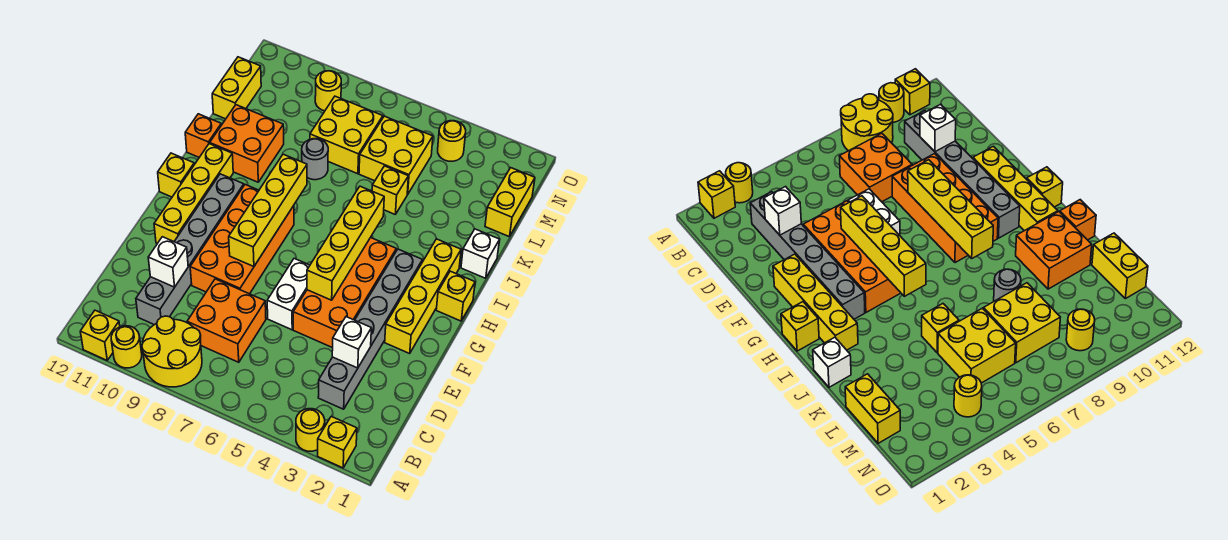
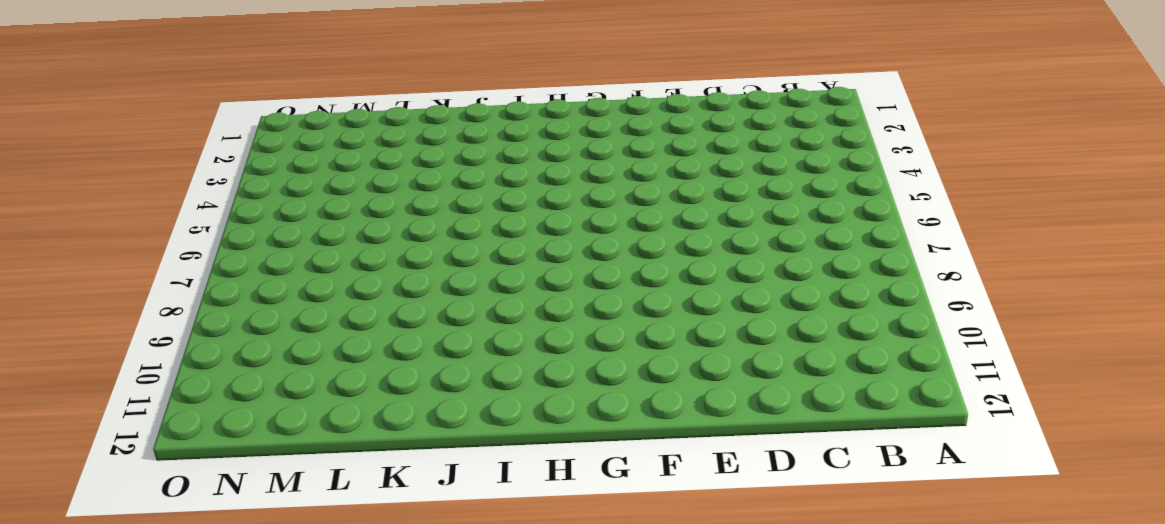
none -> yellow 1x1 brick [318,416,357,468]
none -> yellow 1x1 round brick [296,409,325,451]
none -> yellow 2x2 round brick [142,316,202,387]
none -> yellow 1x1 round brick [111,326,142,368]

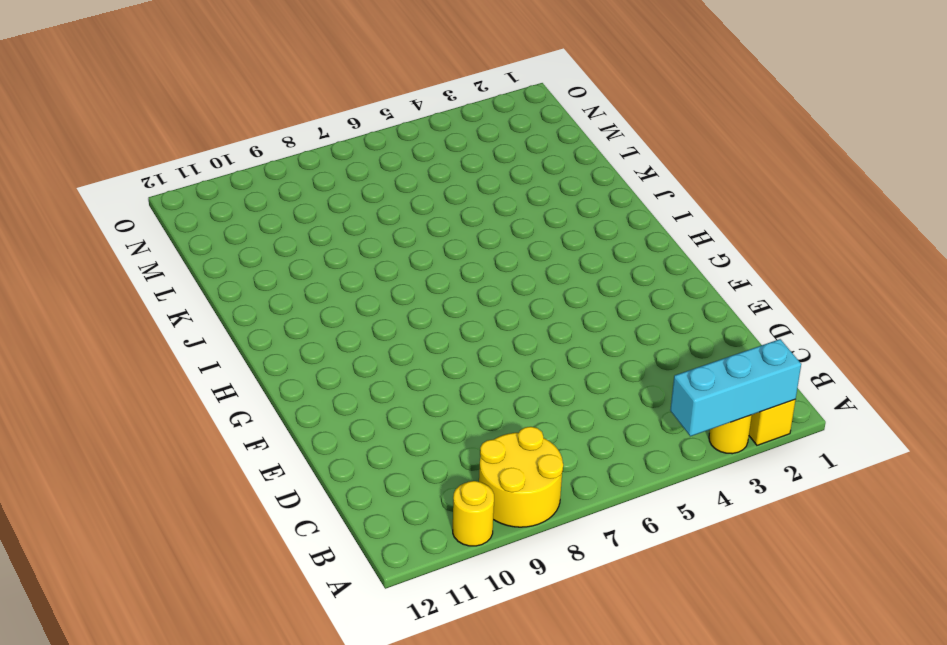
cyan 1x3 brick [670,339,801,436] -> none
none -> yellow 1x1 brick [80,310,120,360]
none -> grey 1x6 brick [318,249,422,409]
none -> orange 2x2 brick [187,279,266,362]
none -> grey 1x6 brick [136,174,244,325]

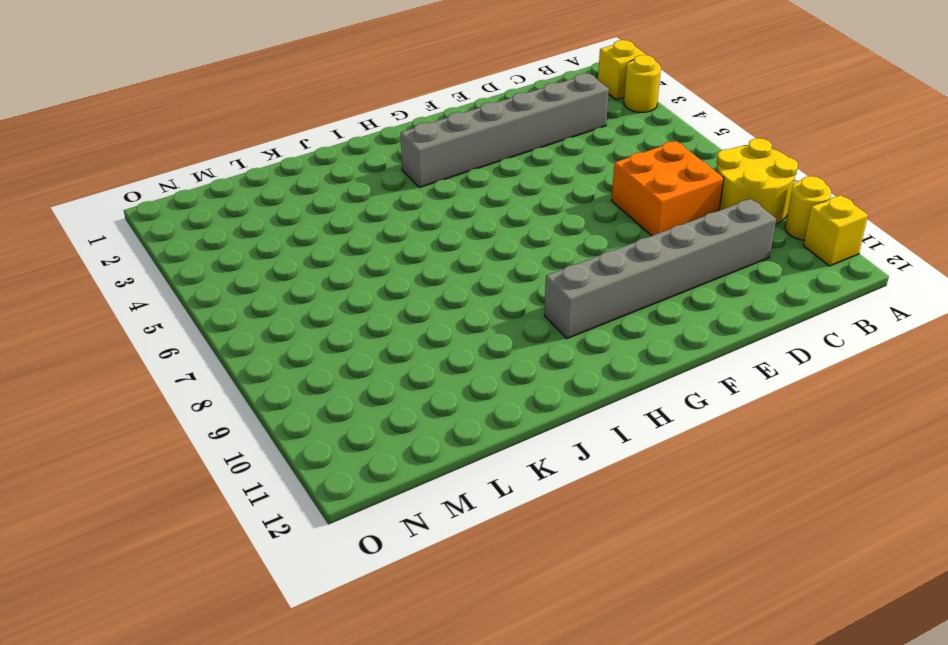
none -> orange 2x4 brick [293,238,396,348]
none -> white 1x2 brick [267,259,310,330]
none -> orange 2x4 brick [190,185,294,294]
none -> yellow 1x4 brick [385,239,461,353]

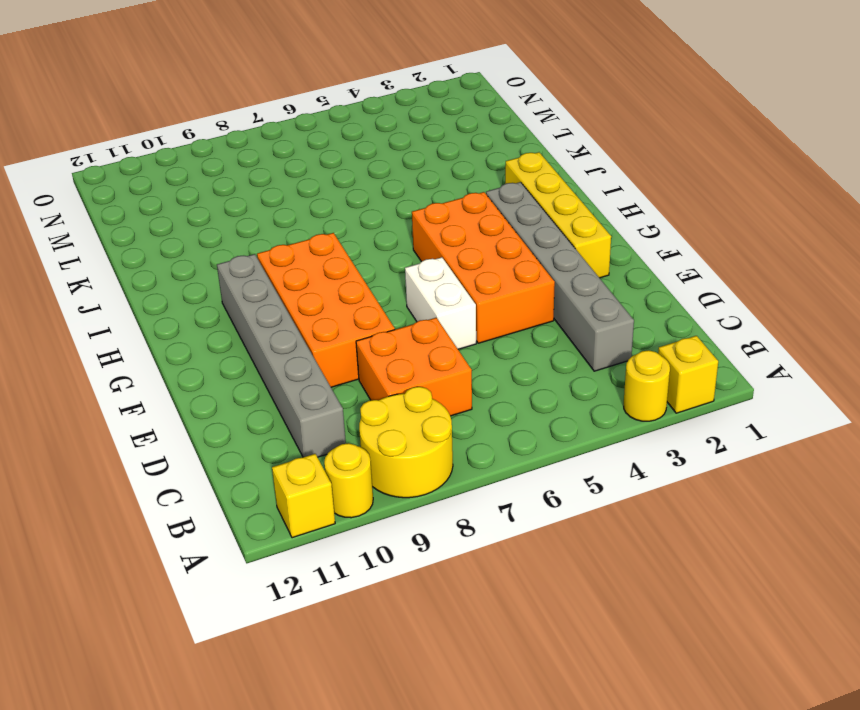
none -> yellow 1x4 brick [154,144,233,244]
none -> yellow 1x1 brick [436,271,475,321]
none -> yellow 1x1 brick [158,153,194,197]
none -> white 1x1 brick [461,229,500,278]

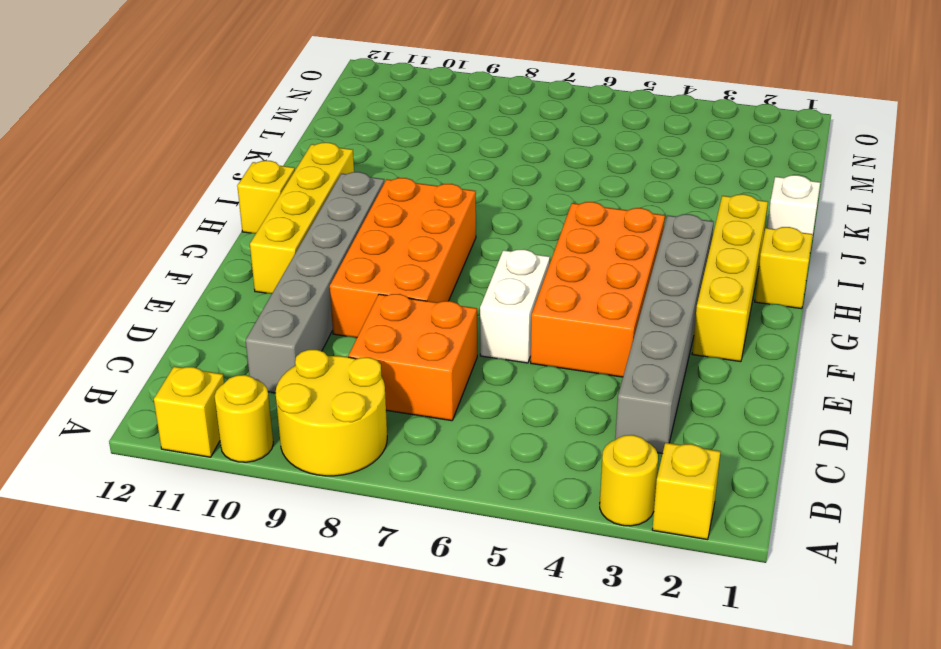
none -> orange 2x2 brick [210,105,284,182]
none -> orange 1x1 brick [185,114,221,157]
none -> yellow 1x1 brick [372,166,408,214]
none -> grey 1x1 round brick [302,139,328,180]

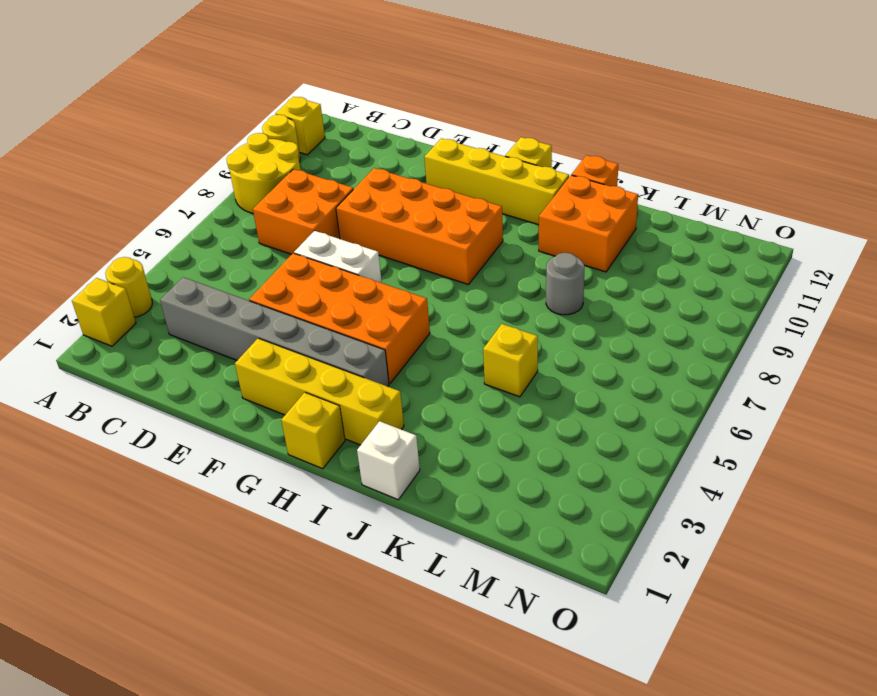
none -> grey 1x6 brick [136,174,244,325]
none -> yellow 1x2 brick [485,168,535,237]
none -> yellow 2x2 brick [359,116,433,194]
none -> yellow 2x2 brick [310,96,383,174]

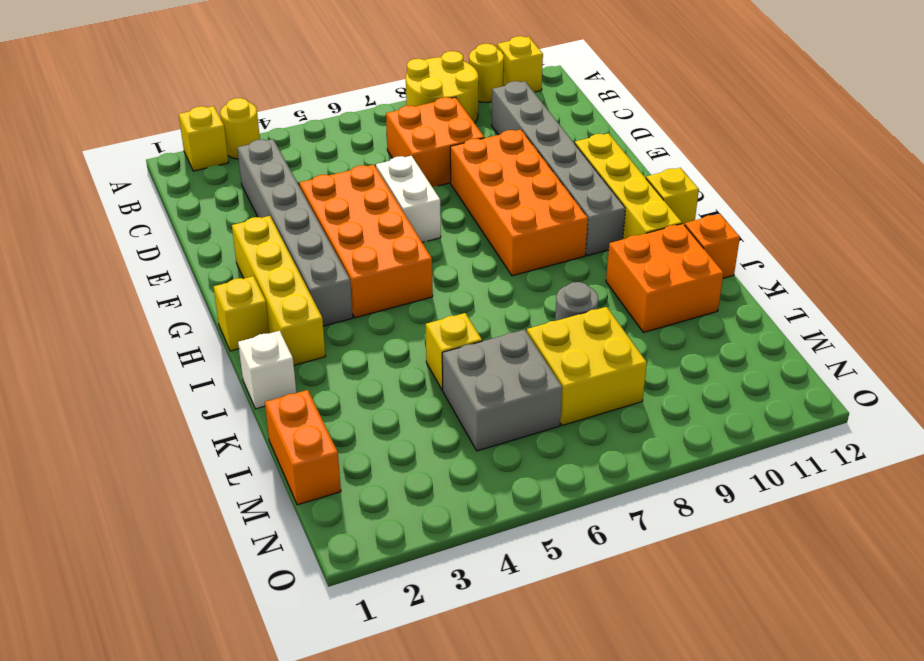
orange 1x2 brick [265,390,341,505] -> yellow 1x2 brick [485,168,535,237]
grey 2x2 brick [442,330,562,451] -> yellow 2x2 brick [359,116,433,194]
none -> yellow 1x2 brick [212,57,261,119]
none -> yellow 1x1 round brick [438,121,466,161]
none -> yellow 1x1 round brick [315,71,341,111]
none -> white 1x1 brick [332,317,371,368]

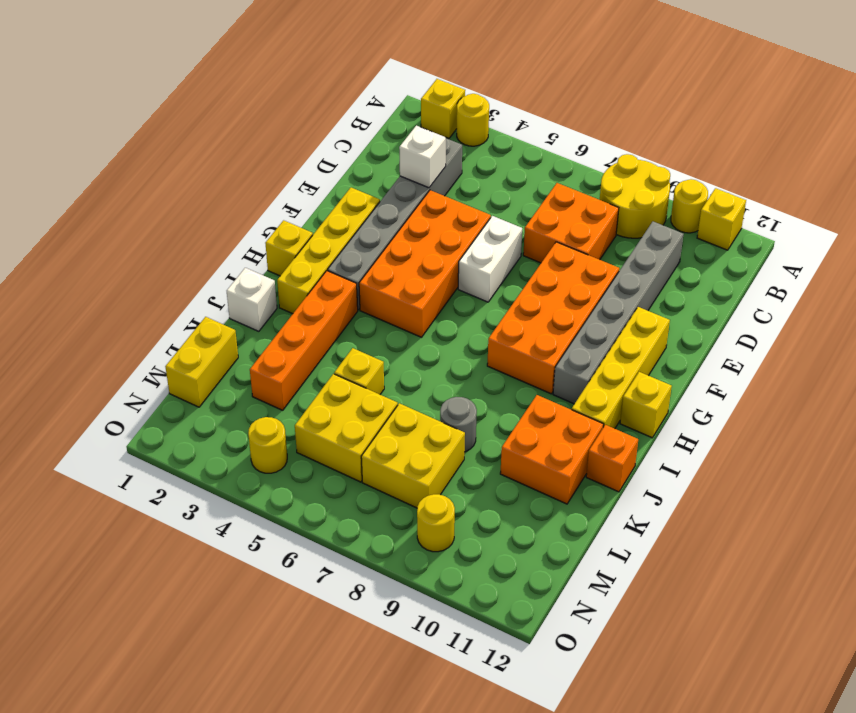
orange 1x4 brick [250,271,358,410] -> none
none -> yellow 1x2 brick [212,57,261,119]
none -> white 1x1 brick [148,237,188,287]
none -> yellow 1x4 brick [307,186,384,300]
none -> yellow 1x4 brick [229,154,307,267]

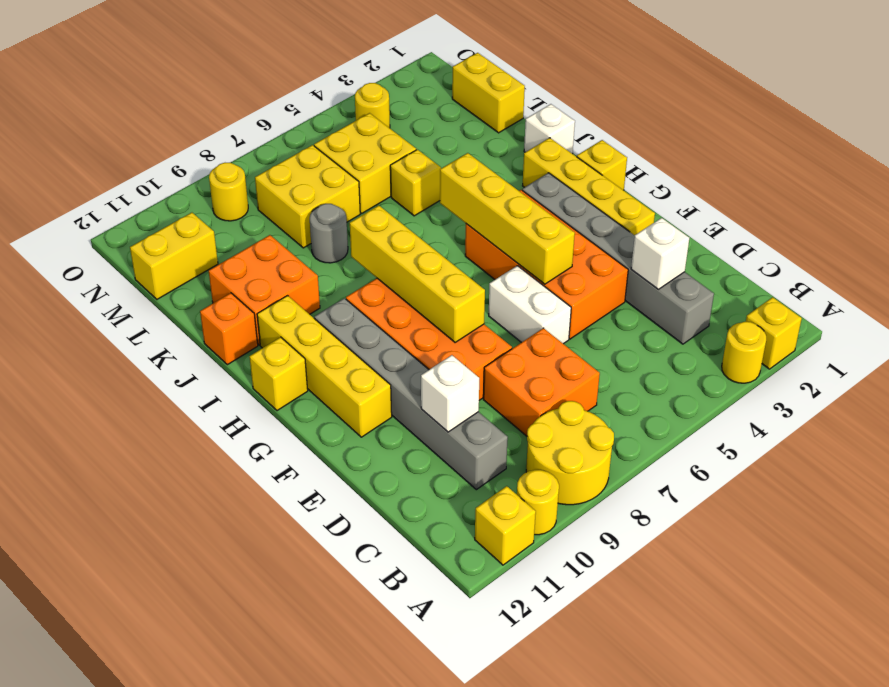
yellow 1x2 brick [130,213,218,299] -> yellow 1x2 brick turned to [212,57,261,119]

